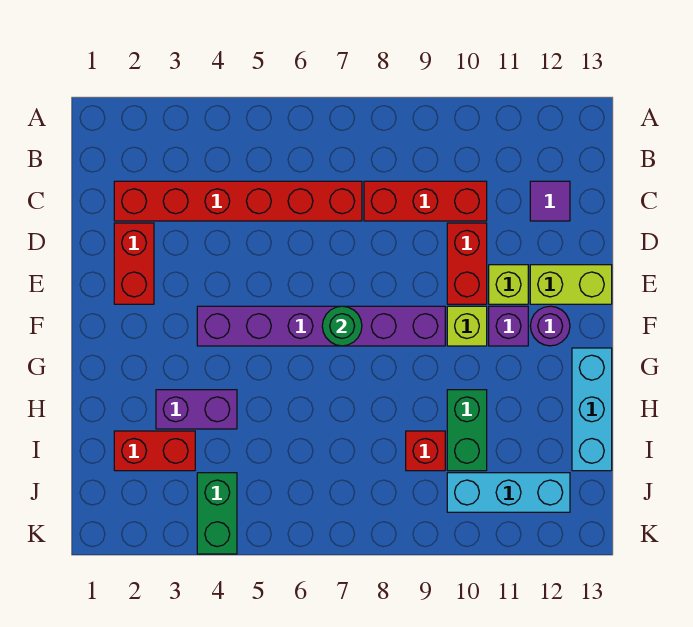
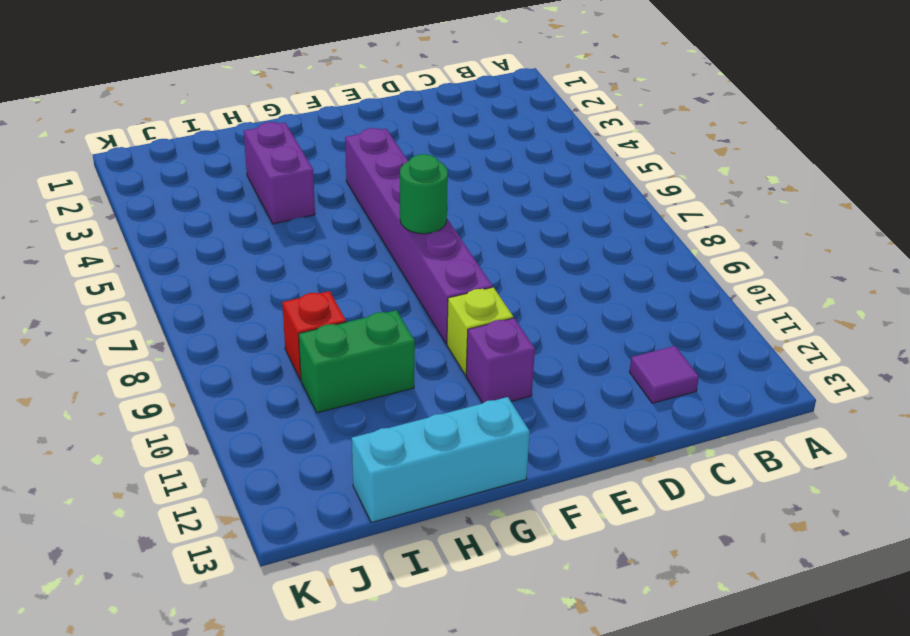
none -> red 1x6 brick [114,181,362,221]
none -> red 1x3 brick [364,181,487,221]
none -> red 1x2 brick [114,223,154,304]

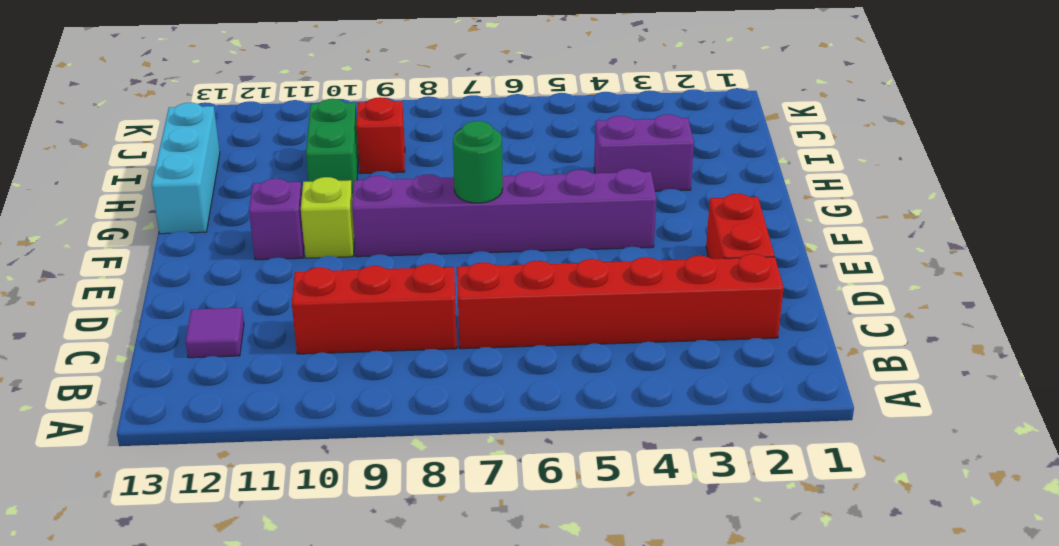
none -> red 1x2 brick [447,223,487,304]
none -> lime 1x1 brick [489,265,528,304]
none -> lime 1x2 brick [530,265,612,304]

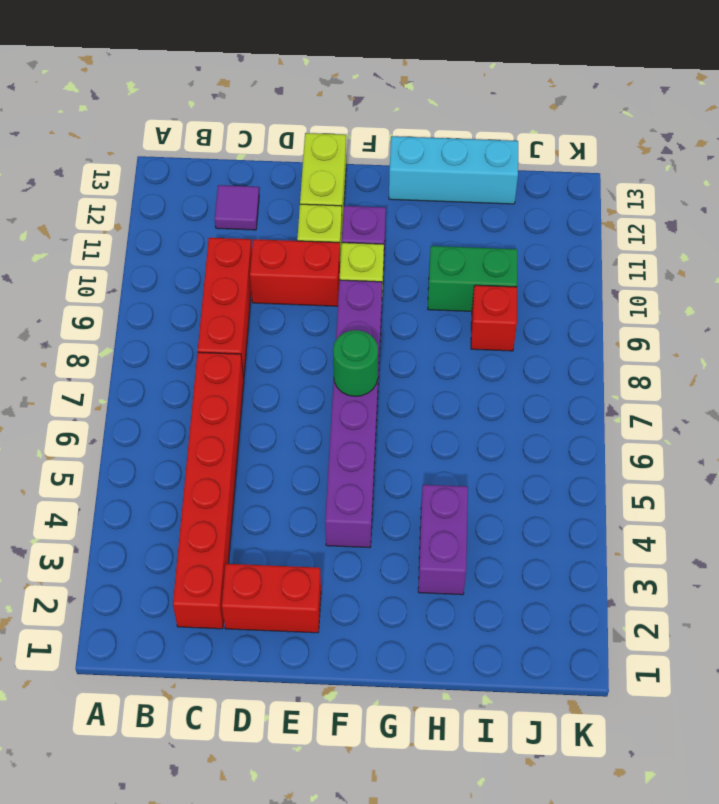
none -> purple 1x1 round brick [530,306,570,346]
none -> red 1x2 brick [114,431,195,471]
none -> green 1x2 brick [197,473,237,554]

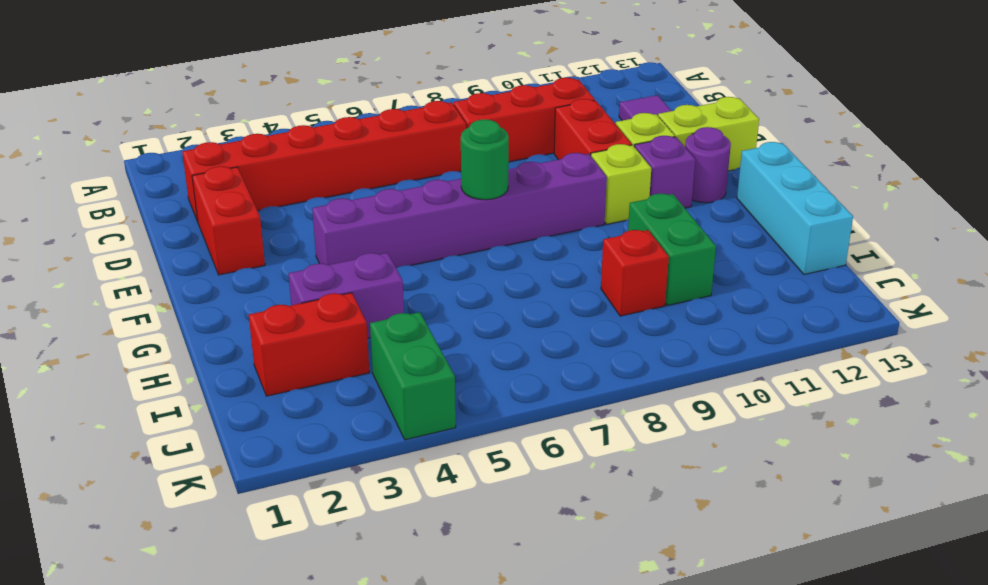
none -> cyan 1x3 brick [447,473,570,512]

